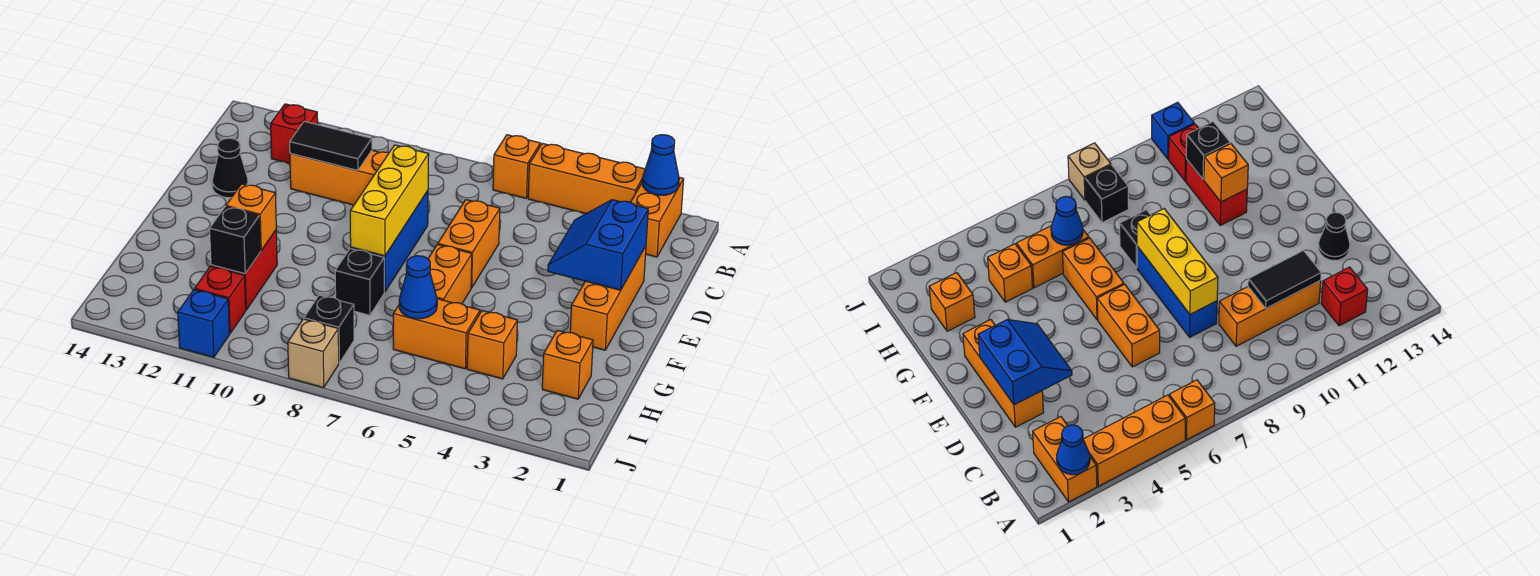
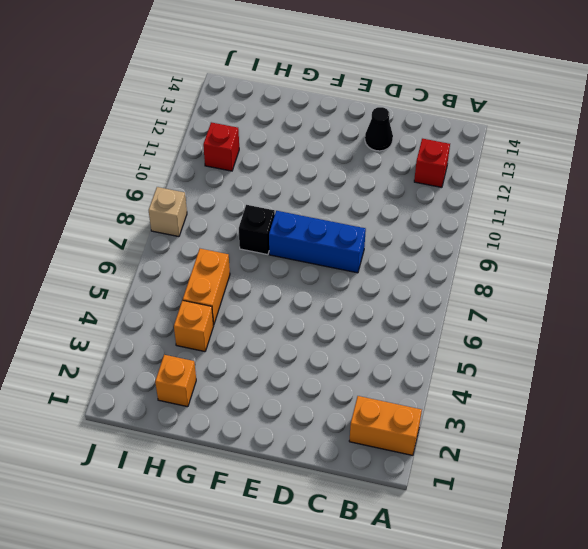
none -> orange 1x3 brick [528,143,645,214]
none -> orange 1x1 brick [493,135,540,198]
none -> orange 1x3 brick [290,151,389,205]

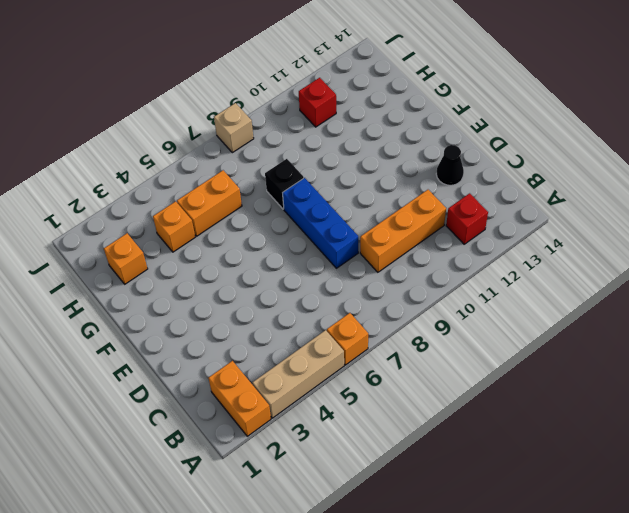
tan 1x3 brick [252,330,344,418] -> orange 1x3 brick [528,143,645,214]
none -> orange 1x3 brick [570,246,646,350]
none -> orange 1x2 brick [438,200,500,288]
none -> orange 1x2 brick [428,244,472,304]

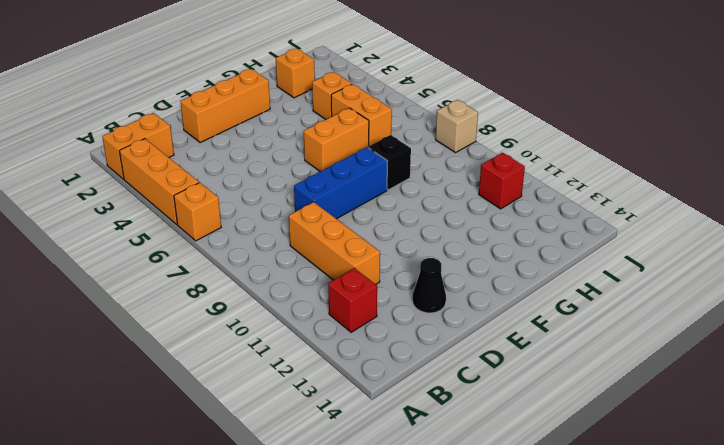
none -> orange 1x2 brick [438,200,500,288]
none -> red 1x2 brick [211,230,277,310]
none -> black 1x1 brick [304,295,354,363]

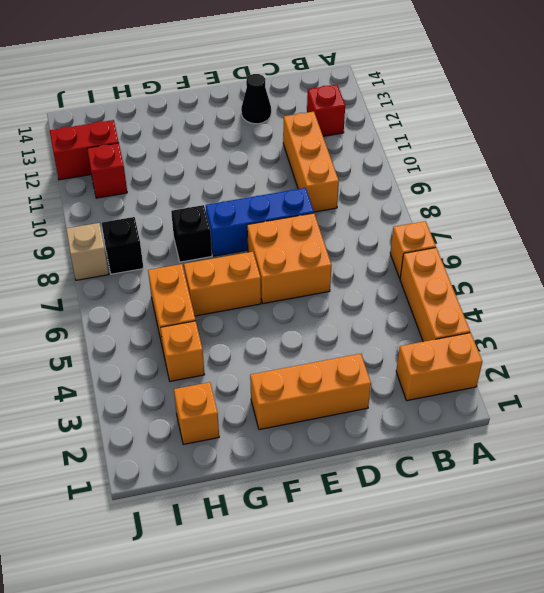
orange 2x2 brick [247,213,332,304] -> orange 1x2 brick [438,200,500,288]
red 1x2 brick [50,120,119,180] -> red 1x2 brick moved to [211,230,277,310]
none -> blue 1x1 brick [178,290,230,357]
none -> blue 1x1 cone [642,135,679,195]
none -> black 1x2 tile [290,121,372,170]

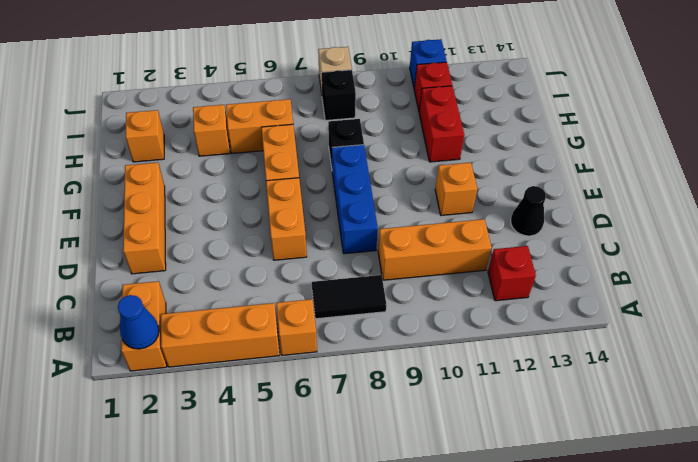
black 1x2 tile [312,275,386,319] -> black 1x2 tile moved to [290,121,372,170]
orange 1x1 brick [435,163,477,215] -> orange 1x1 brick moved to [226,184,276,250]
none -> blue 2x2 slope [548,200,648,290]
none -> yellow 1x3 brick [350,145,429,256]
none -> blue 1x1 cone [399,256,437,319]

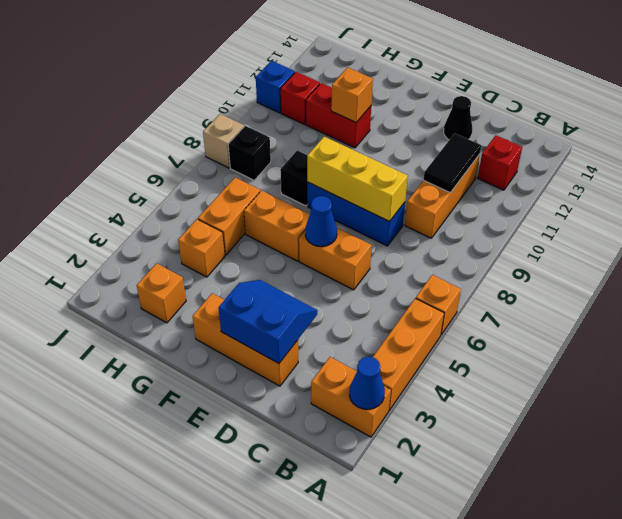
blue 1x1 cone [305,196,337,247] -> blue 1x1 cone moved to [399,256,437,319]
none -> black 1x1 brick [210,207,261,274]

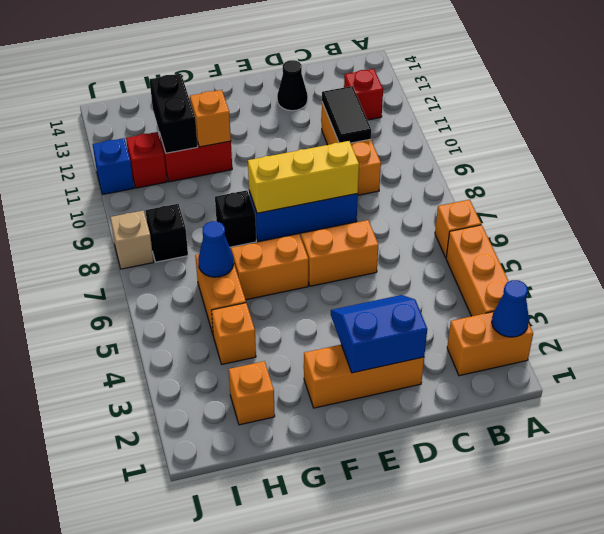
black 1x2 brick [150,74,198,153] -> black 1x1 brick [210,207,261,274]

